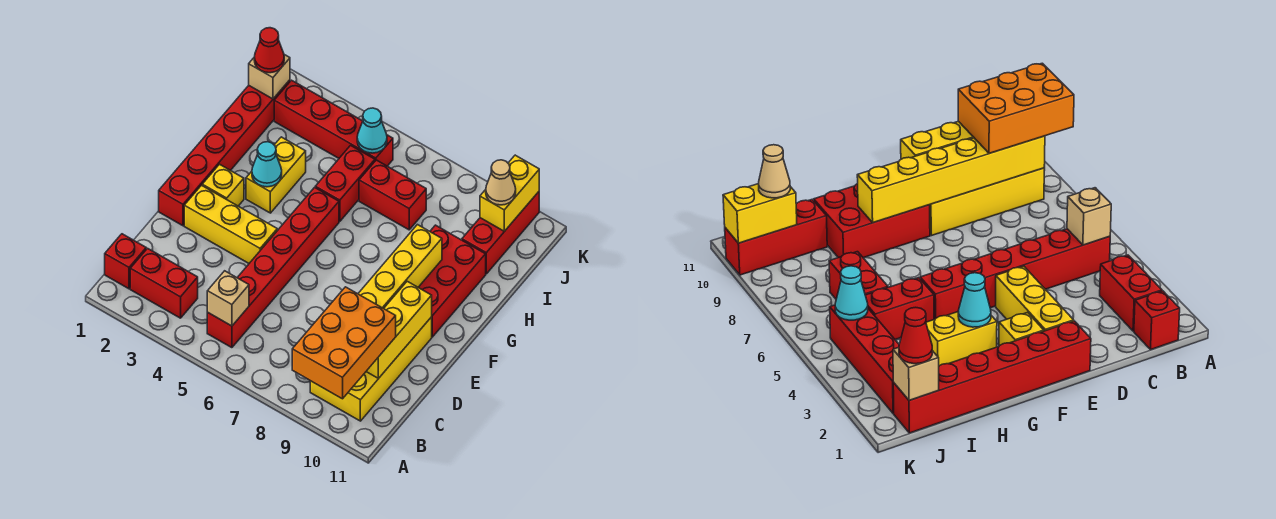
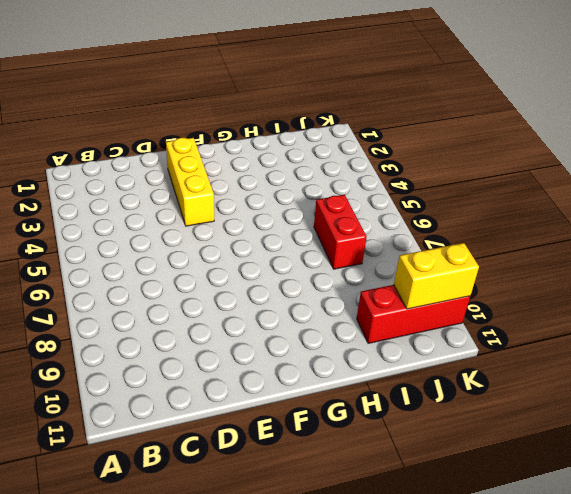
none -> red 1x1 brick [105,234,146,289]
none -> red 1x2 brick [130,248,198,318]
none -> red 1x6 brick [207,187,339,348]

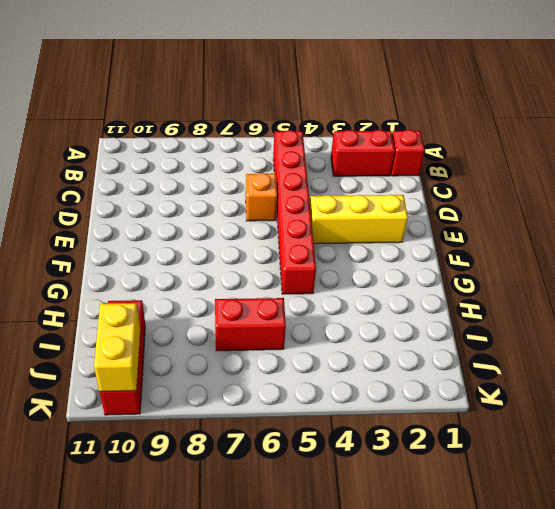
orange 1x1 brick [246,173,277,221] -> none
none -> yellow 2x4 brick [310,317,432,421]
none -> red 1x6 brick [159,80,290,226]
none -> yellow 1x1 brick [202,164,244,206]

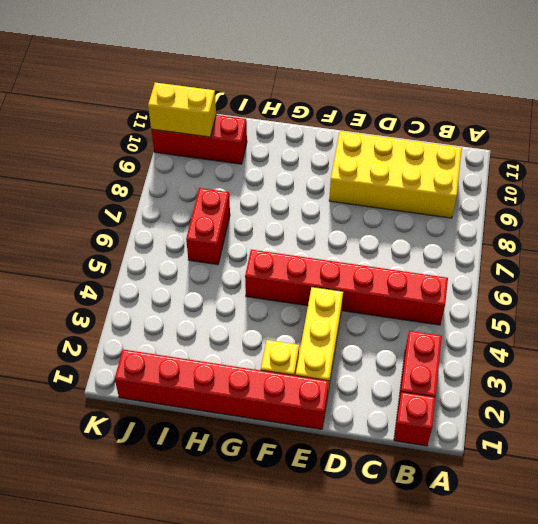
none -> red 2x3 brick [418,225,486,337]
none -> yellow 1x2 brick [246,137,306,213]
none -> red 1x2 brick [315,145,375,222]

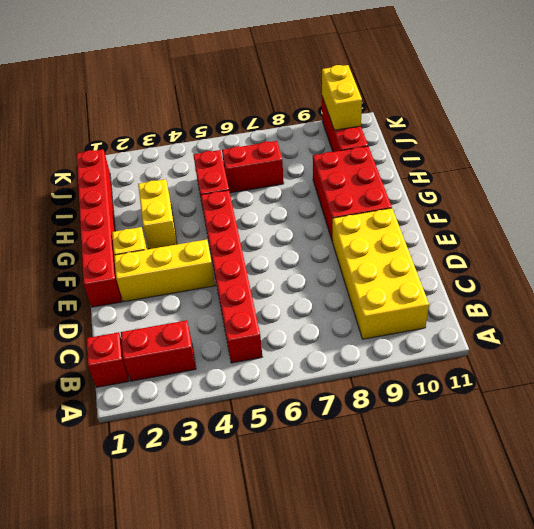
none -> red 1x4 brick [274,80,393,166]
none -> tan 1x1 brick [207,271,249,326]
none -> yellow 1x6 brick [358,225,442,309]

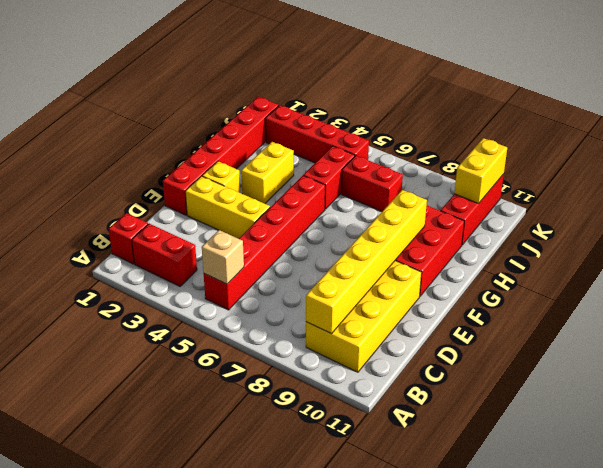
none -> yellow 1x3 brick [366,281,432,379]
none -> cyan 1x1 cone [252,142,282,187]
none -> tan 1x1 brick [249,55,290,99]

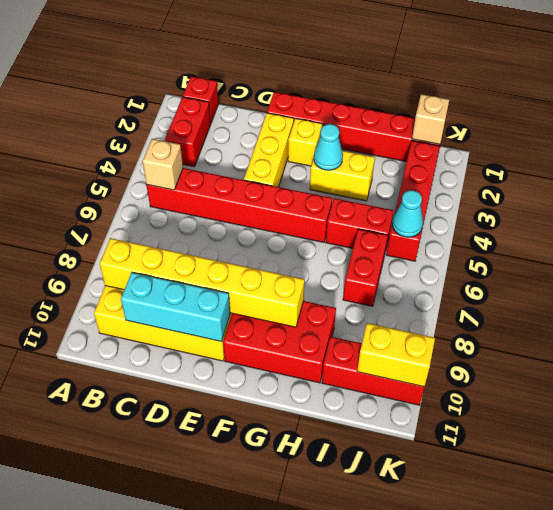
cyan 1x3 brick [121,272,230,342] -> yellow 1x3 brick [366,281,432,379]
none -> orange 2x3 brick [292,287,396,399]
none -> red 1x1 cone [254,28,284,73]
none -> tan 1x1 cone [486,160,516,205]

